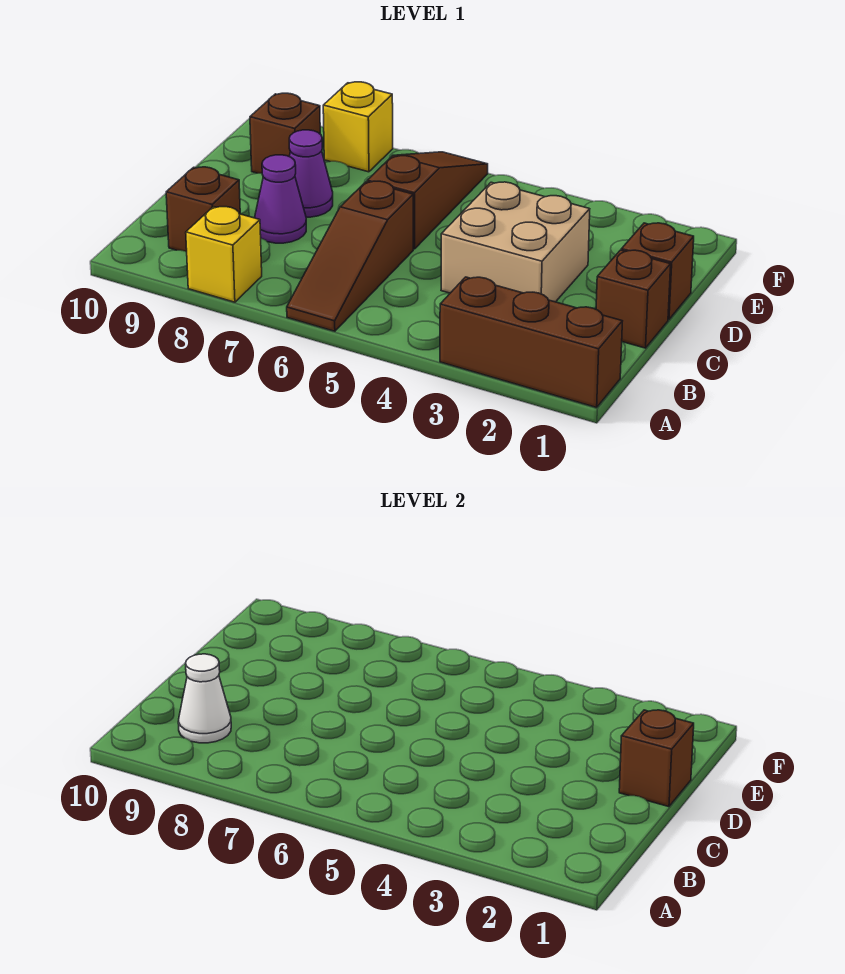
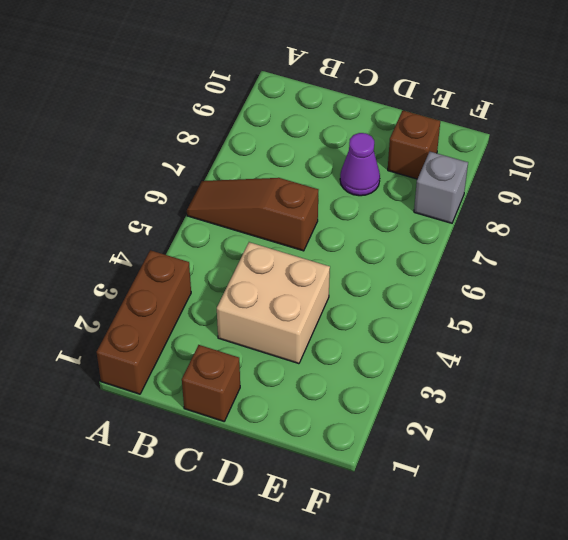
grey 1x1 brick [414,152,468,223] -> yellow 1x1 brick [323,82,393,172]
none -> yellow 1x1 brick [186,207,262,302]
none -> brown 1x1 brick [166,167,240,252]
none -> purple 1x1 cone [255,155,306,243]

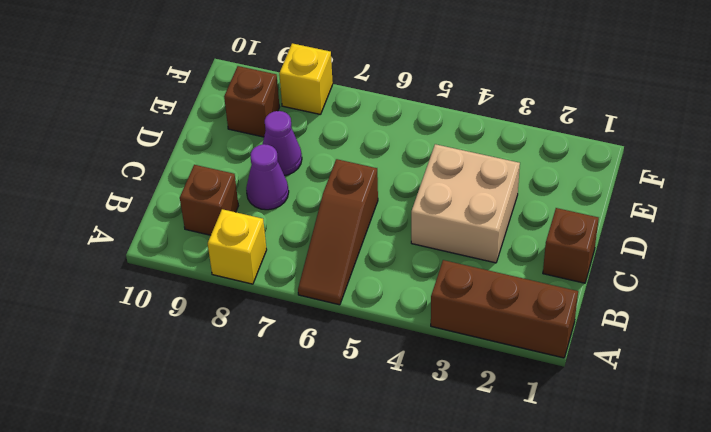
none -> brown 1x1 brick [621,223,694,320]
none -> brown 1x3 slope [367,152,488,249]
none -> white 1x1 cone [178,654,231,743]

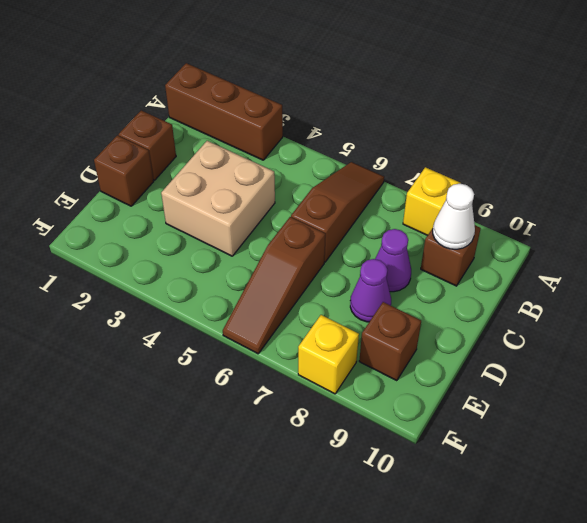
none -> brown 1x1 brick [619,710,694,807]

